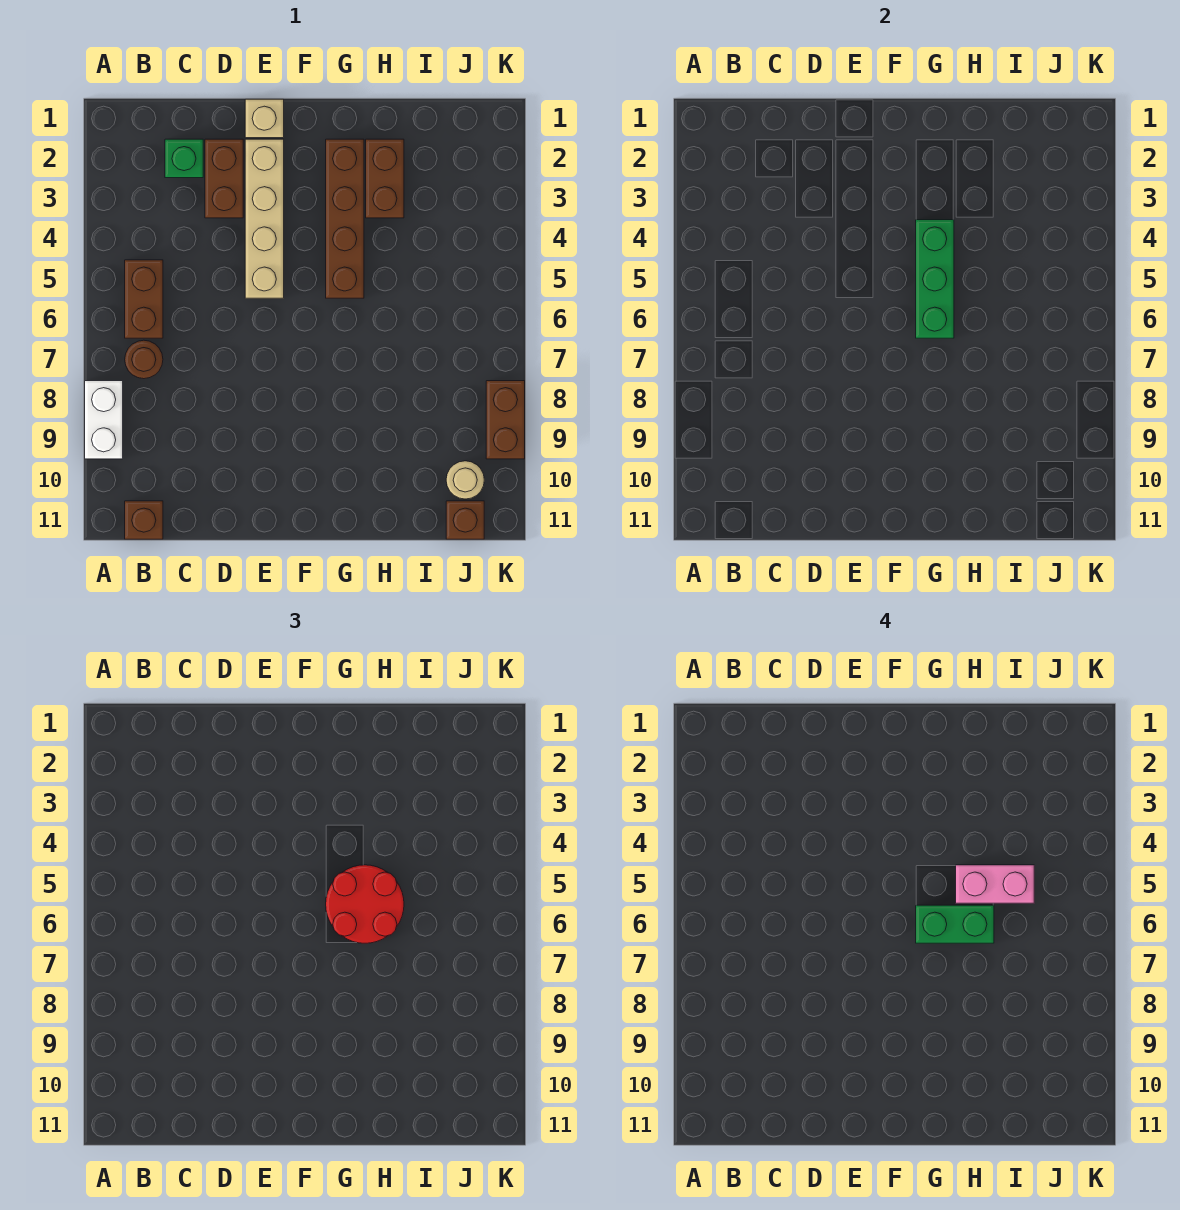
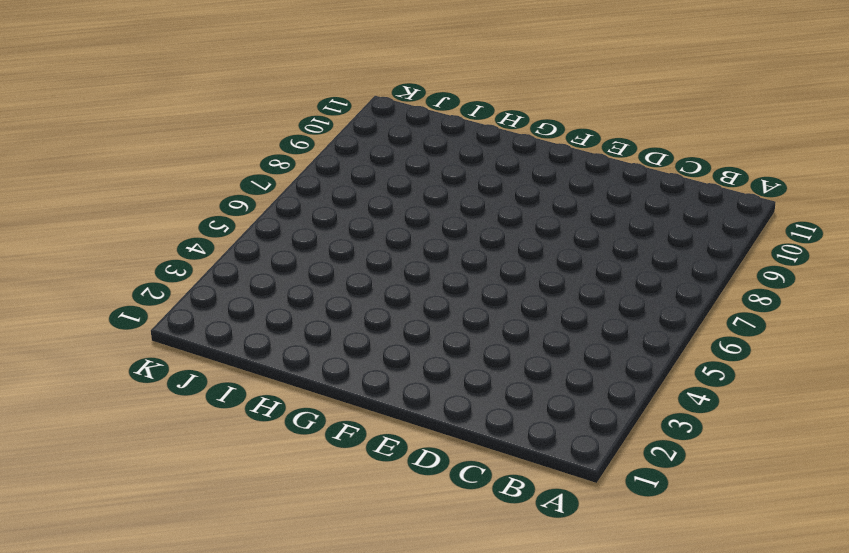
none -> white 1x2 brick [85,381,123,459]
none -> brown 1x2 brick [125,260,163,338]
none -> brown 1x1 round brick [125,340,163,379]

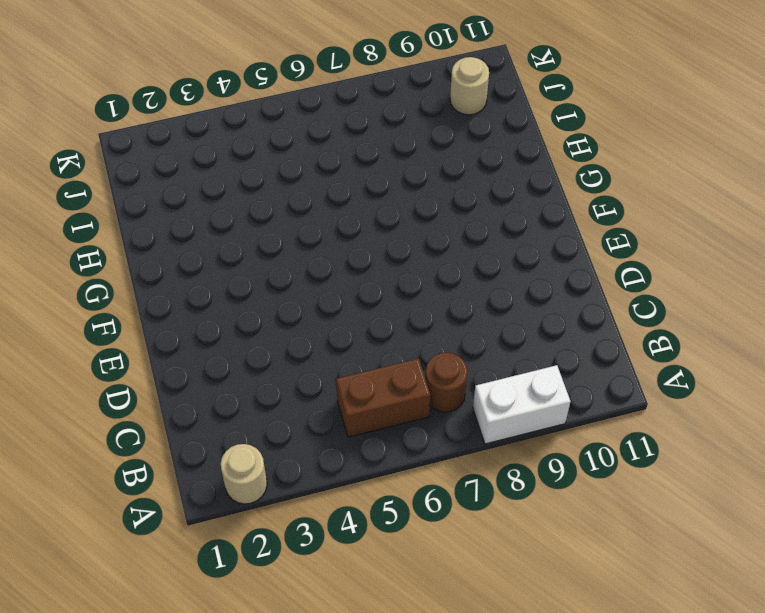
tan 1x1 round brick [221,444,267,504] -> none
none -> brown 1x1 brick [125,501,163,539]
none -> green 1x1 brick [165,139,203,178]
none -> brown 1x2 brick [205,139,243,218]

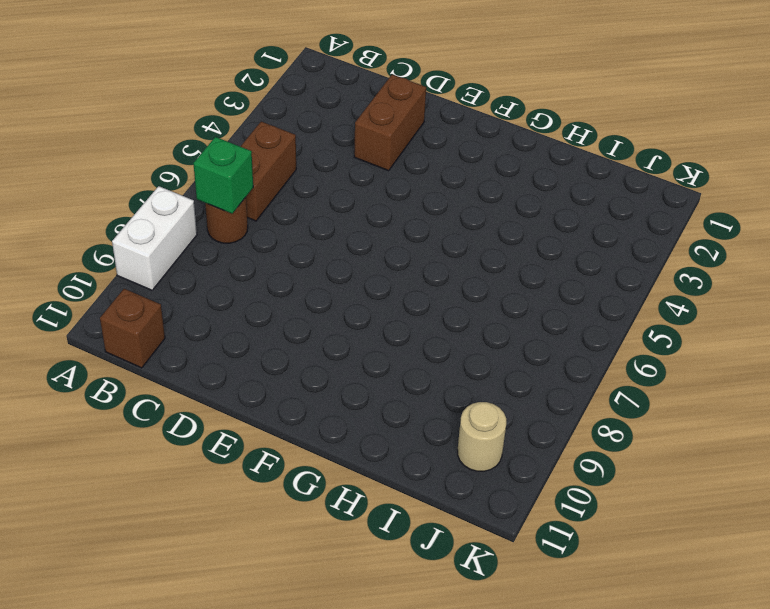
green 1x1 brick [193,137,253,214] -> green 1x1 brick moved to [165,139,203,178]
none -> tan 1x1 brick [245,99,284,138]
none -> tan 1x4 brick [245,139,284,298]
none -> brown 1x4 brick [326,139,364,298]

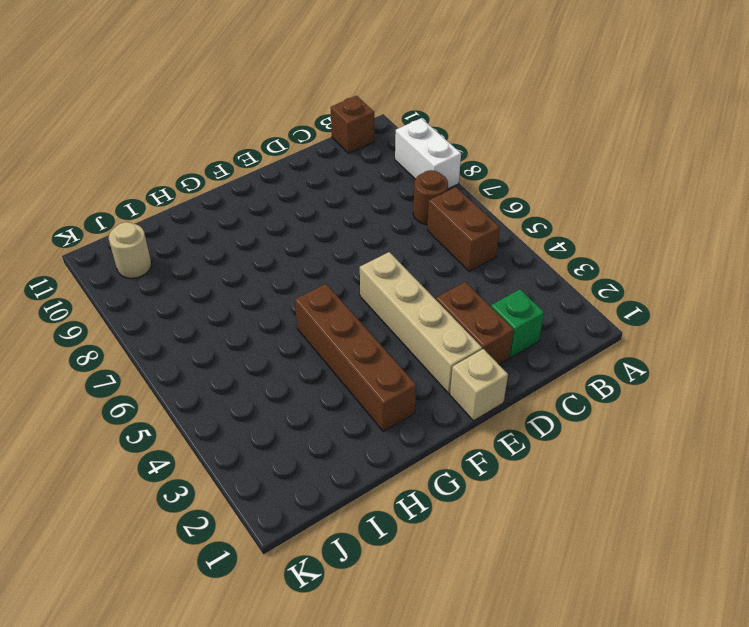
none -> brown 1x2 brick [366,139,404,218]
none -> brown 1x1 brick [446,501,484,539]
none -> brown 1x2 brick [486,381,525,459]

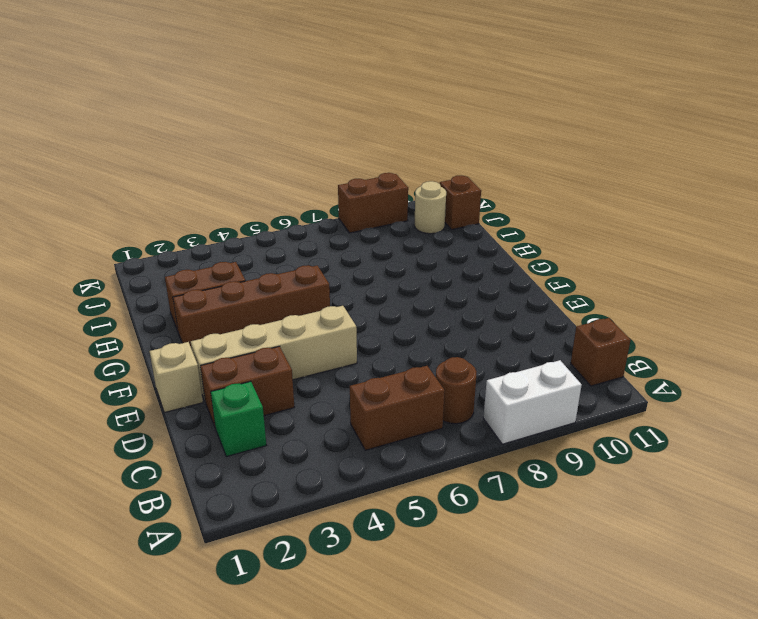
none -> green 1x3 brick [916,220,954,338]
none -> red 2x2 round brick [326,865,404,943]
none -> green 1x2 brick [916,905,994,943]

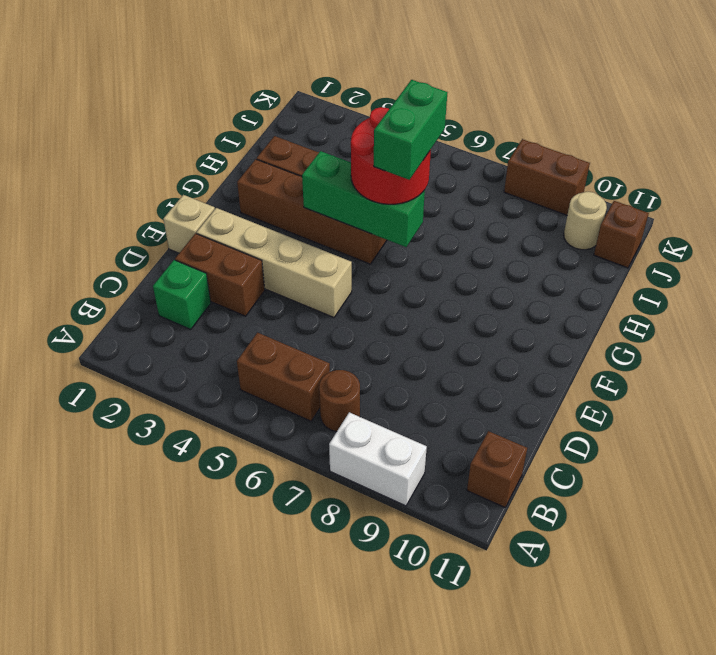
none -> pink 1x2 brick [956,865,1034,903]

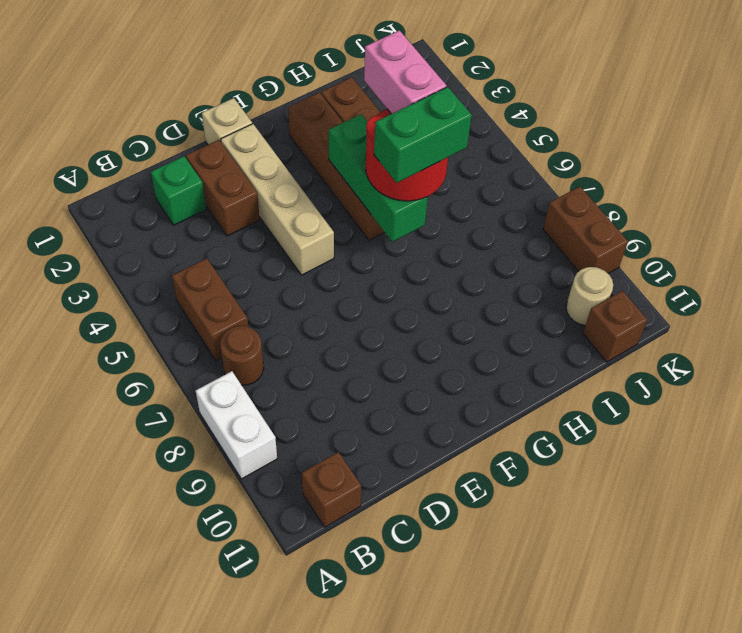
pink 1x2 brick [364,30,447,114] -> pink 1x2 brick turned to [956,865,1034,903]

